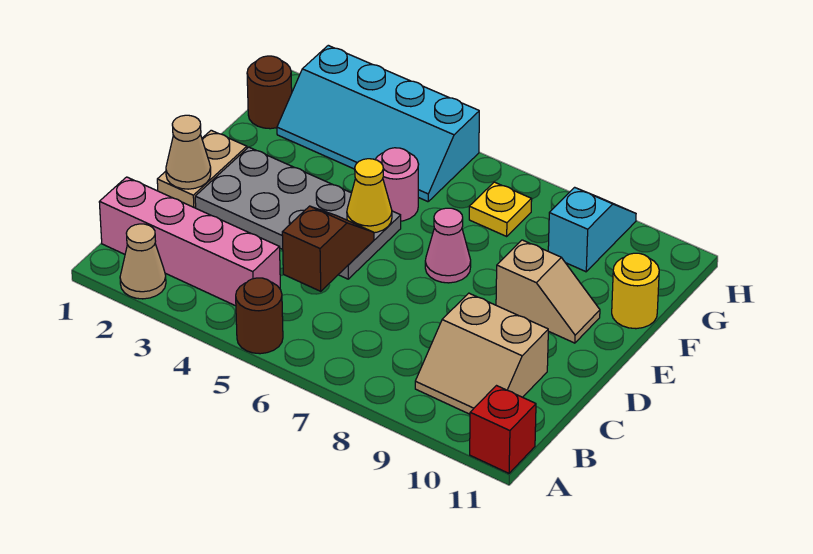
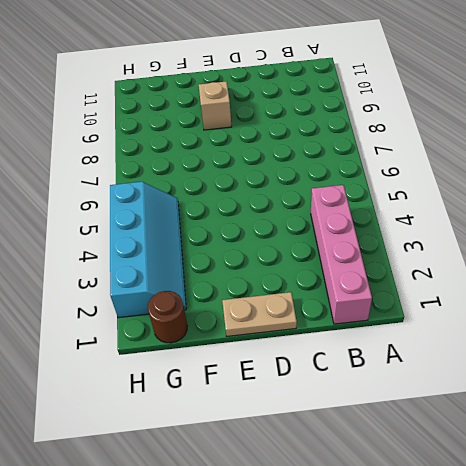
none -> tan 1x1 cone [120,224,166,299]
none -> brown 1x1 round brick [236,278,283,354]
none -> red 1x1 brick [470,386,536,473]

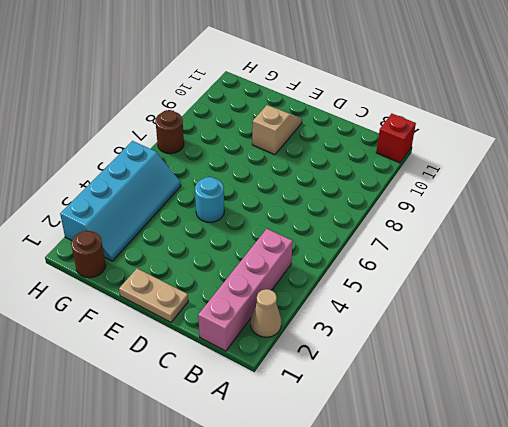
cyan 1x1 round brick [195,177,224,222] -> grey 2x4 plate [195,147,401,279]
brown 1x1 round brick [156,110,184,154] -> brown 1x1 round brick moved to [236,278,283,354]
none -> tan 2x2 slope [415,293,548,414]
none -> pink 1x1 cone [425,208,471,283]
none -> pink 1x1 round brick [375,148,419,221]

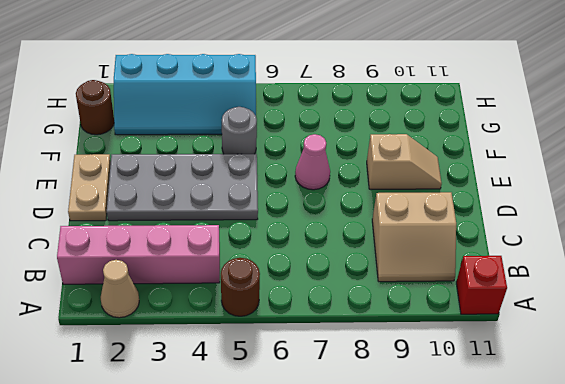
grey 1x1 round brick [222,107,257,154] -> pink 1x1 round brick [375,148,419,221]
none -> yellow 1x1 round brick [612,253,659,329]
none -> yellow 1x1 plate [469,182,532,236]
none -> cyan 1x2 slope [548,187,636,272]

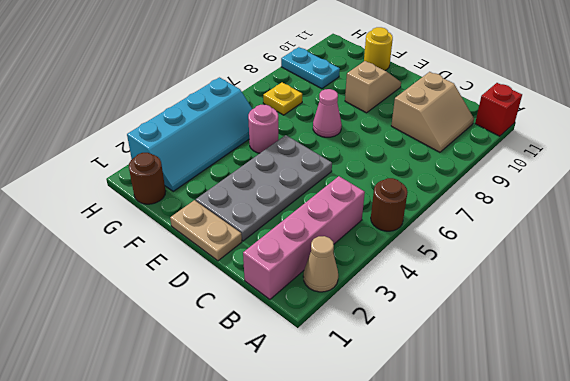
cyan 1x2 plate [281,47,340,89] -> cyan 1x2 slope [548,187,636,272]
none -> brown 1x2 slope [282,206,374,291]
none -> tan 1x1 cone [166,115,211,189]
none -> yellow 1x1 cone [347,159,392,233]

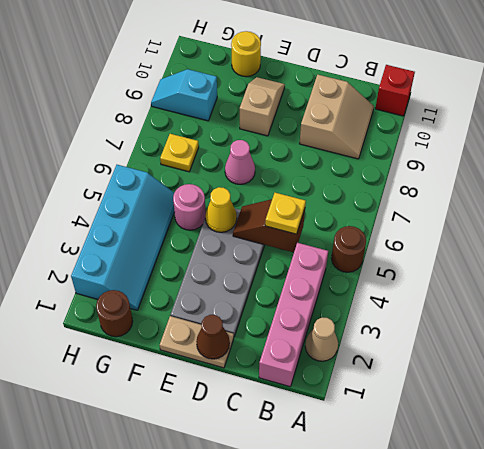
yellow 1x1 plate [265,193,306,234] -> none
brown 1x1 cone [196,315,230,359] -> tan 1x1 cone [166,115,211,189]

